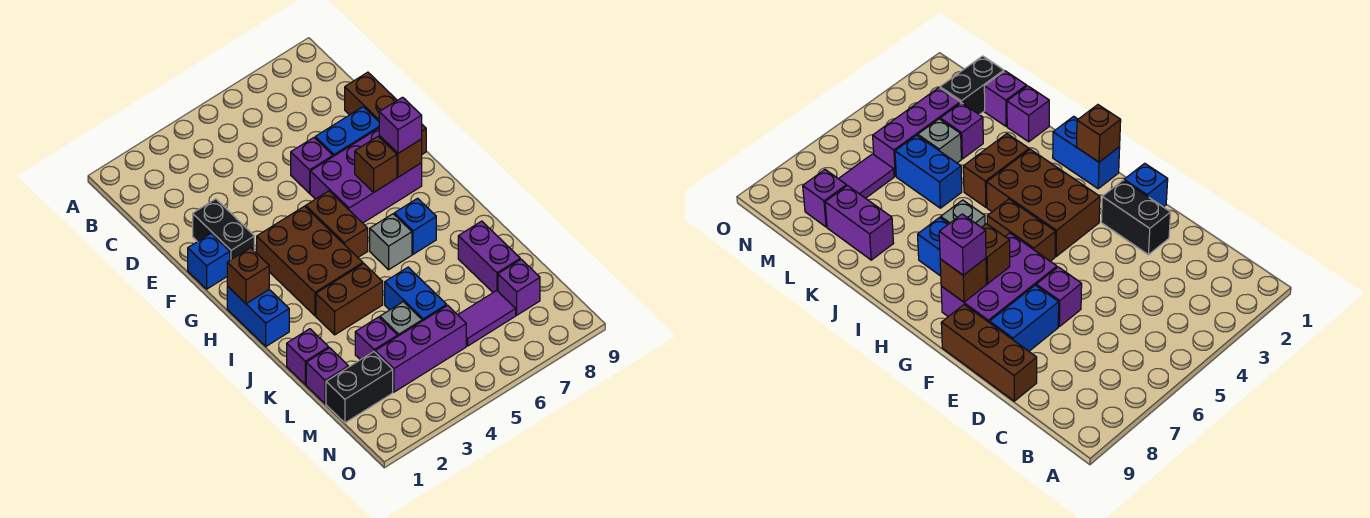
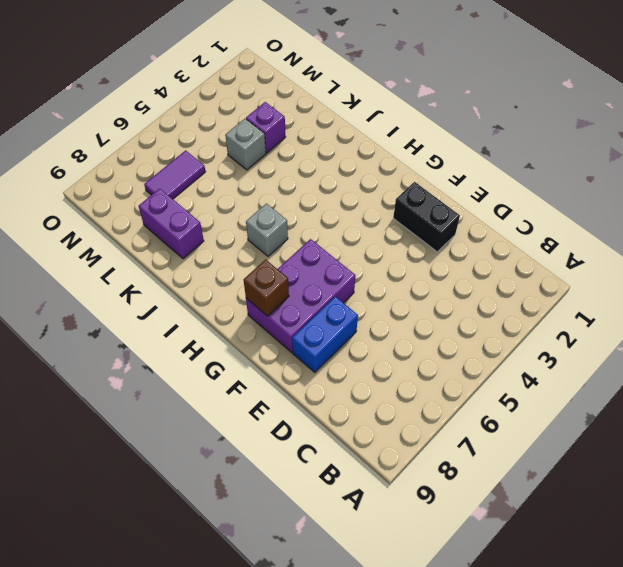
none -> brown 1x3 brick [345,72,426,154]
none -> purple 1x1 brick [291,138,333,193]
none -> blue 1x1 brick [188,234,230,289]

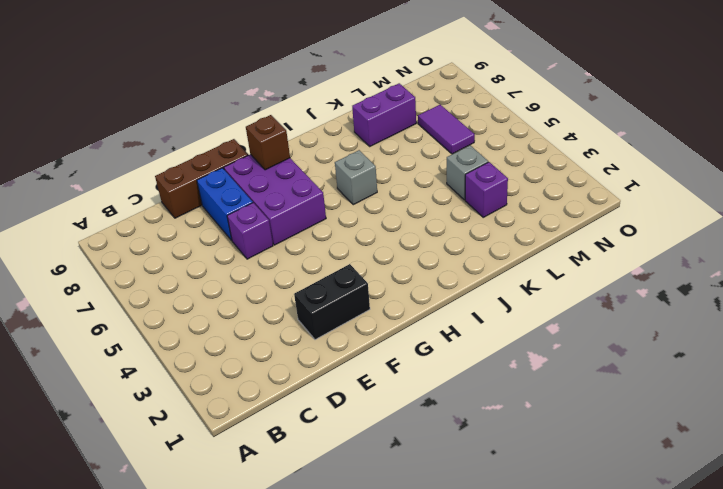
none -> blue 1x1 brick [188,234,230,289]
none -> brown 2x3 brick [257,206,363,316]
none -> brown 1x2 brick [306,191,368,257]

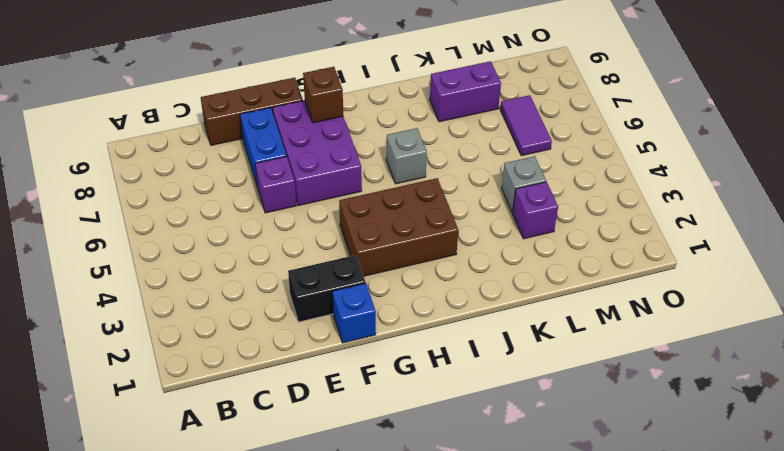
none -> brown 1x2 brick [306,191,368,257]
none -> blue 1x2 brick [227,286,289,346]
none -> blue 1x1 brick [394,198,436,254]

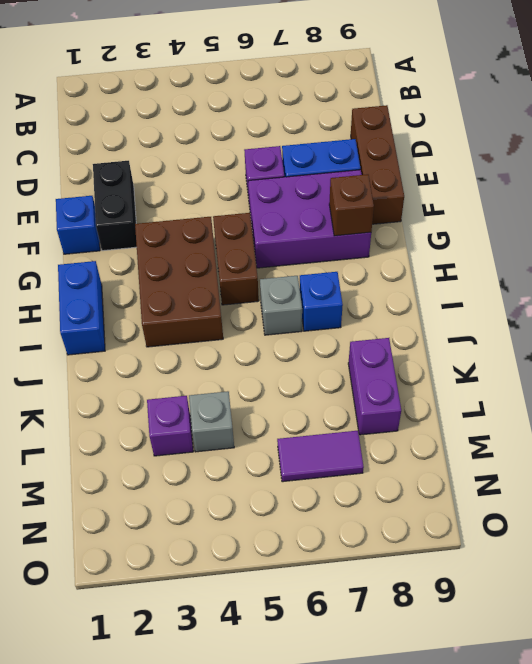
none -> brown 1x2 brick [316,264,383,335]
none -> purple 1x1 brick [287,329,329,385]
none -> blue 1x2 brick [385,267,447,321]

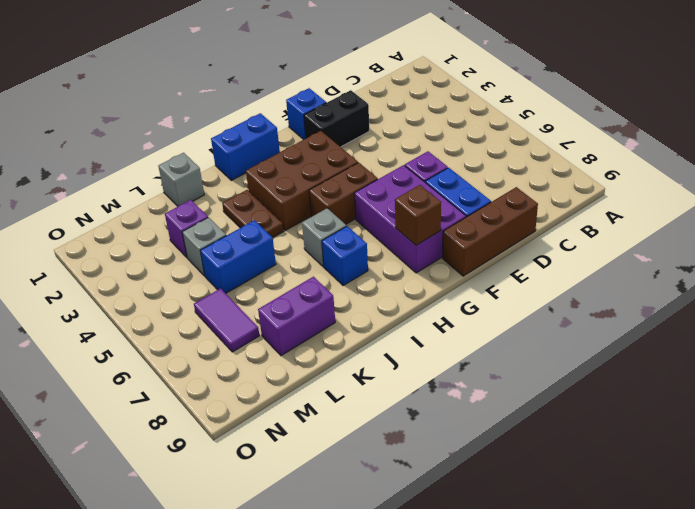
brown 1x2 plate [222,190,283,237] -> brown 1x2 brick [316,264,383,335]
grey 1x1 brick [158,153,204,206] -> purple 1x1 brick [287,329,329,385]
none -> purple 1x1 brick [306,348,348,404]
none -> black 1x2 brick [326,352,393,423]
none -> purple 1x3 brick [375,305,466,392]

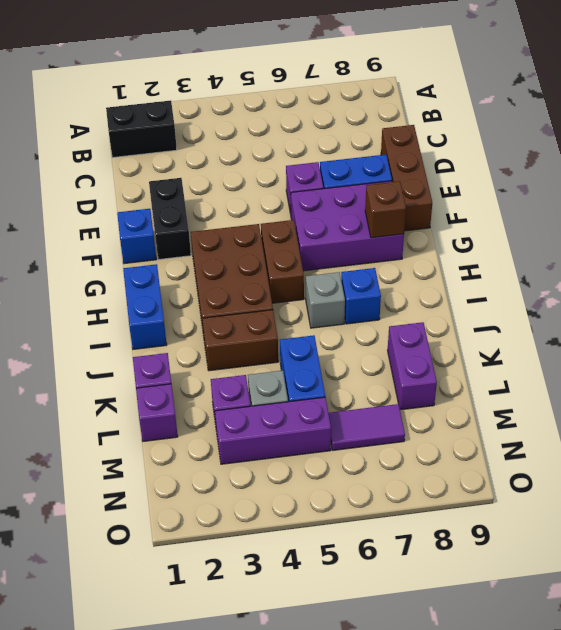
black 1x2 brick [106,100,177,158] -> black 1x2 brick moved to [326,352,393,423]
none -> purple 1x1 brick [498,259,540,315]
none -> brown 1x1 brick [355,137,397,192]
none -> brown 1x1 brick [227,248,269,304]

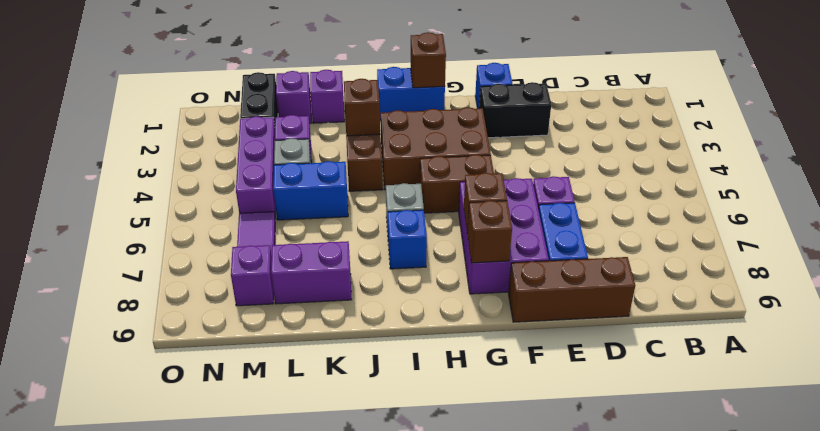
brown 1x1 brick [344,79,380,136] -> none
none -> purple 1x1 brick [379,97,422,153]

